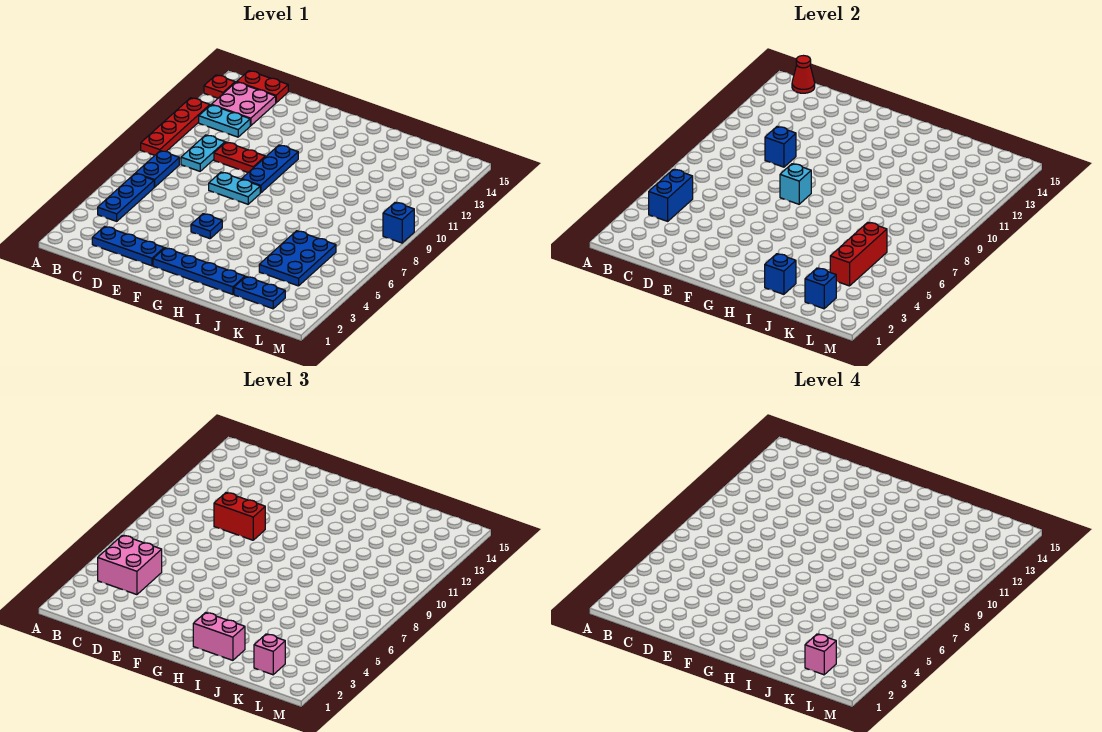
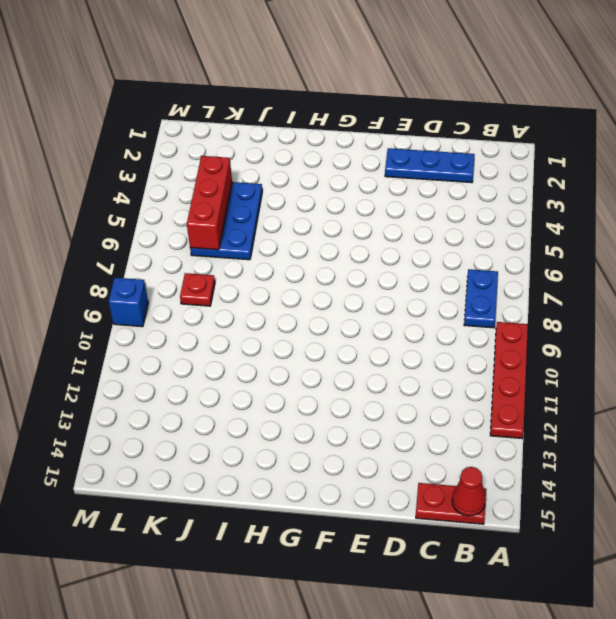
red 1x1 plate [180,273,215,306] -> red 1x1 plate moved to [204,75,235,98]
none -> blue 1x3 plate [98,174,154,221]
none -> cyan 1x2 plate [199,105,250,137]
none -> pink 2x2 plate [211,82,276,126]

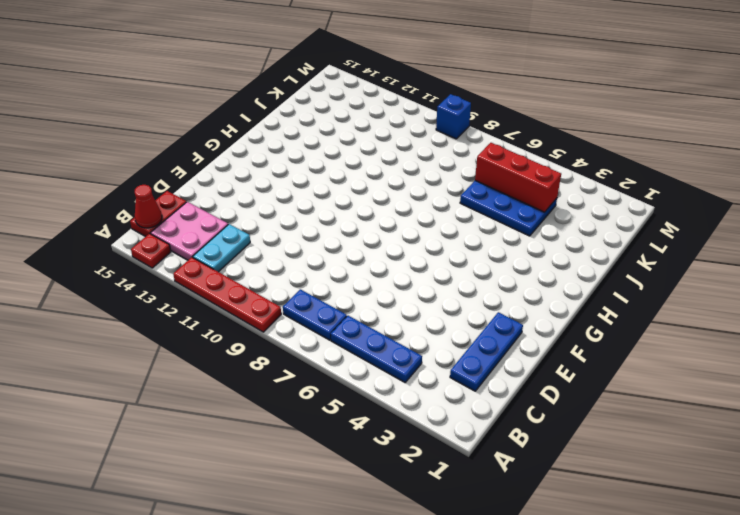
none -> cyan 1x2 plate [181,135,225,171]
none -> red 1x2 plate [214,142,265,172]
none -> cyan 1x2 plate [209,172,260,204]

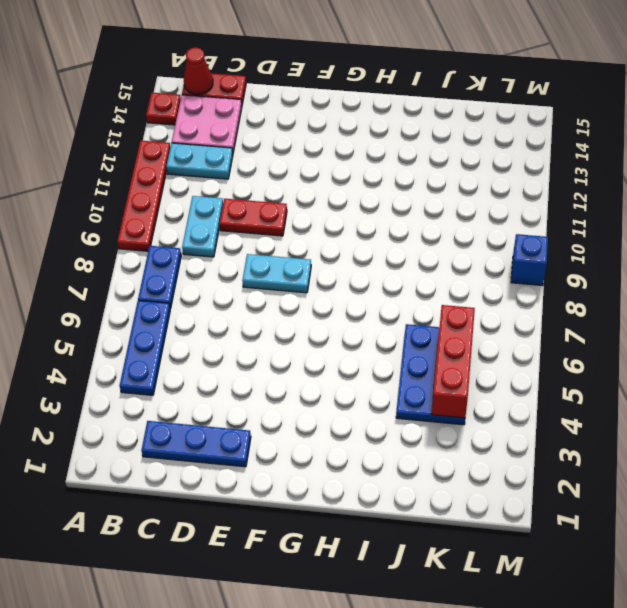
none -> blue 1x4 plate [153,248,245,294]
none -> blue 1x1 plate [191,214,222,239]
none -> blue 1x3 plate [242,145,298,193]

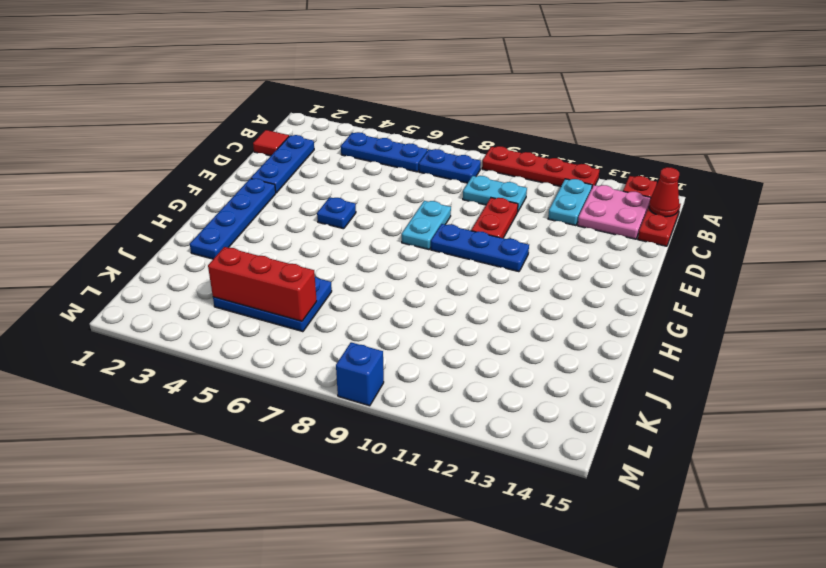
red 1x1 tile [253,130,289,156] -> none
none -> blue 1x2 plate [234,277,285,309]
none -> blue 1x2 brick [649,169,693,221]
none -> blue 1x1 brick [765,127,796,167]

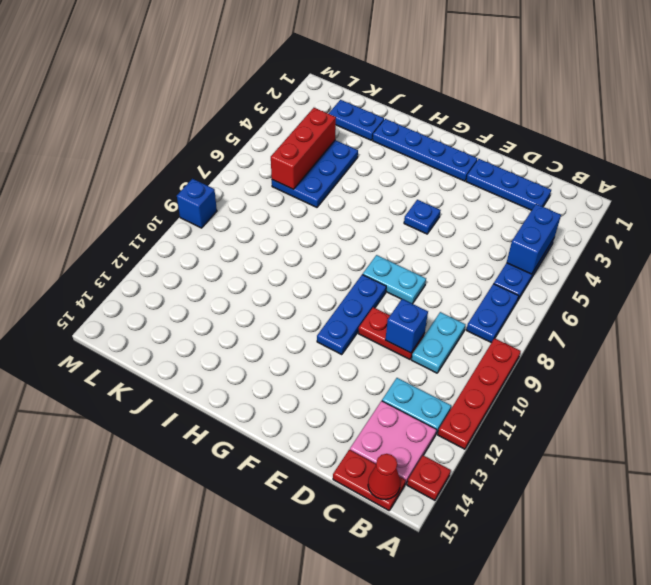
none -> cyan 1x1 brick [780,164,811,204]
none -> blue 1x1 brick [765,254,796,294]
none -> blue 1x1 brick [805,268,836,309]

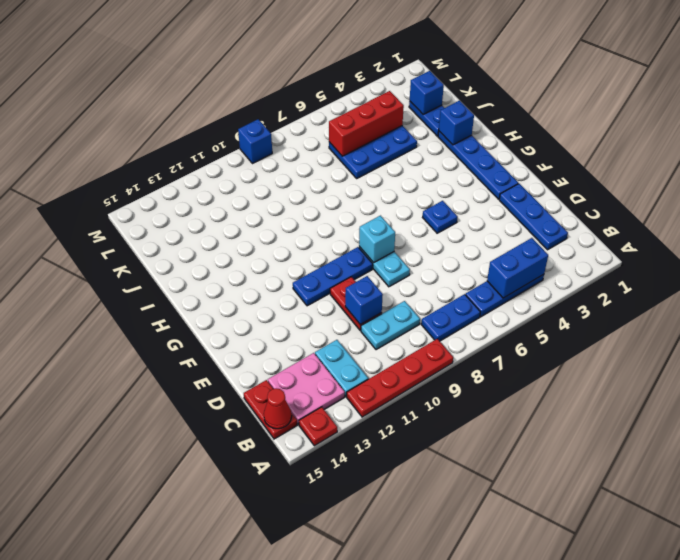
none -> pink 2x2 brick [98,535,162,595]
none -> red 1x2 brick [214,493,265,540]
none -> pink 1x2 brick [193,612,245,660]

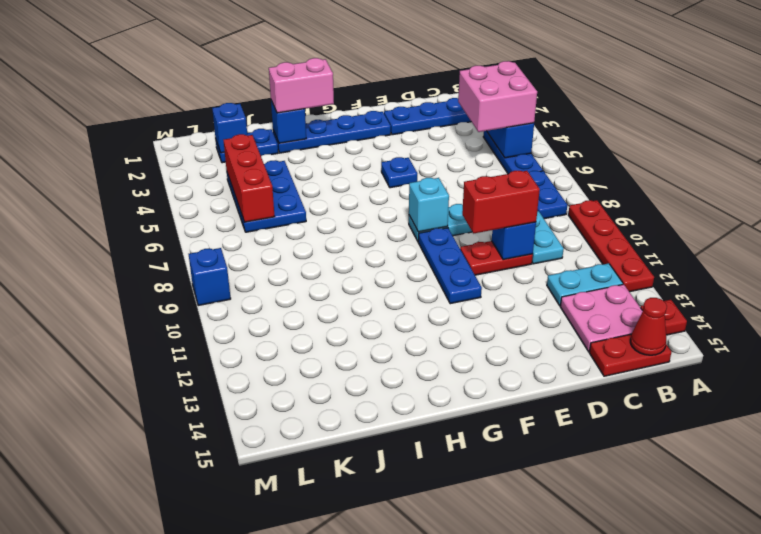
none -> pink 1x1 brick [254,634,285,675]
none -> pink 1x1 brick [805,634,836,675]

